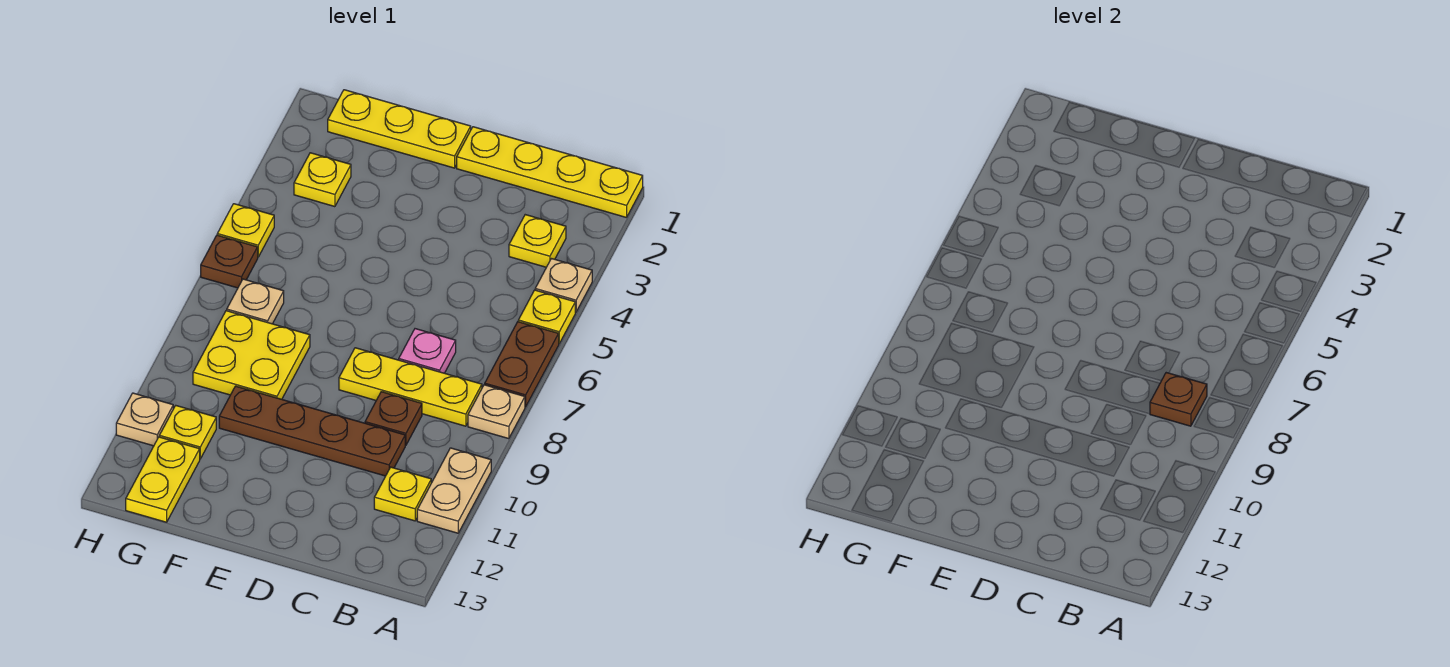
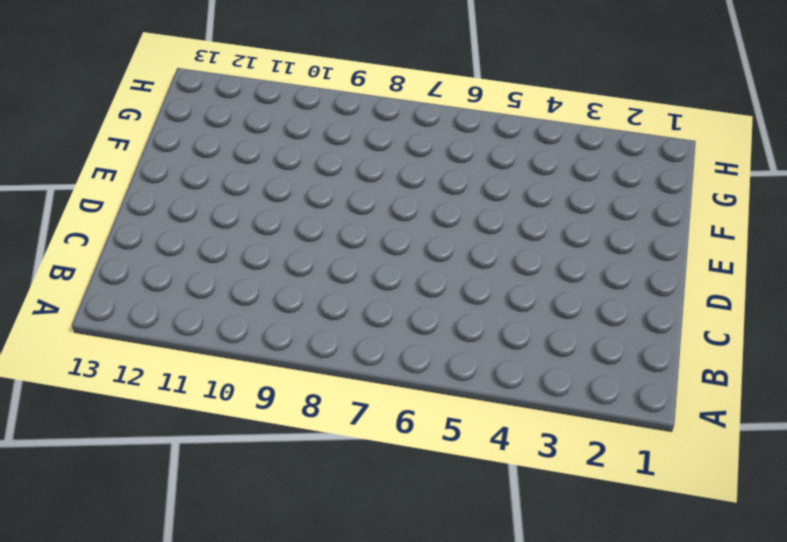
none -> yellow 1x4 plate [457,127,643,218]
none -> tan 1x1 plate [535,259,592,312]
none -> yellow 1x1 plate [518,290,575,343]

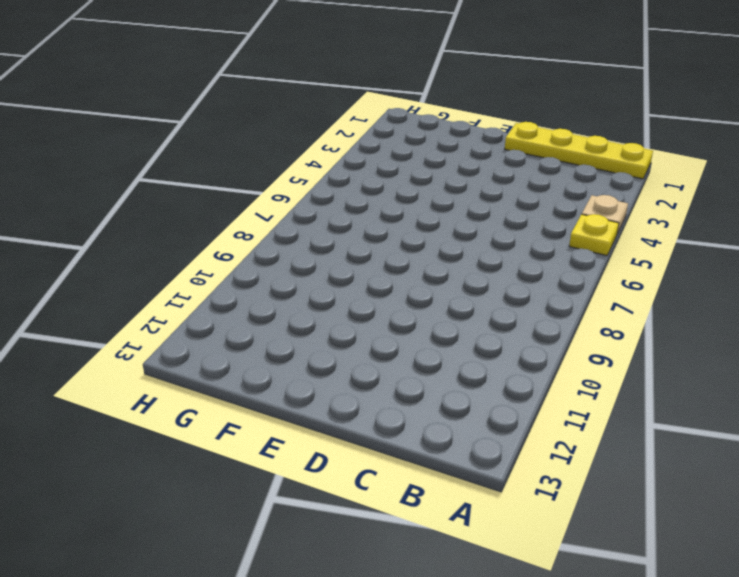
none -> brown 1x2 plate [485,322,559,407]
none -> tan 1x1 plate [468,385,525,439]
none -> tan 1x2 plate [417,448,491,533]

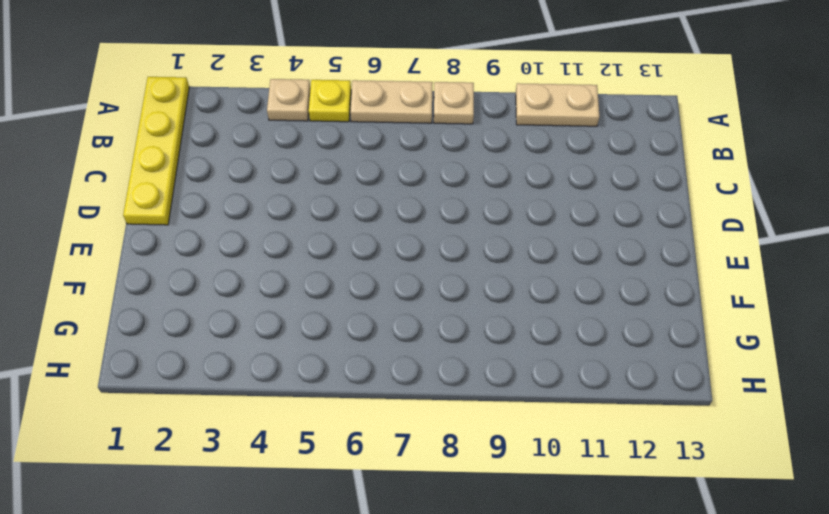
tan 1x2 plate [350,80,433,123] -> brown 1x2 plate [485,322,559,407]
none -> yellow 1x1 plate [509,215,566,267]
none -> yellow 1x3 plate [339,348,482,426]
none -> yellow 1x1 plate [374,467,431,521]

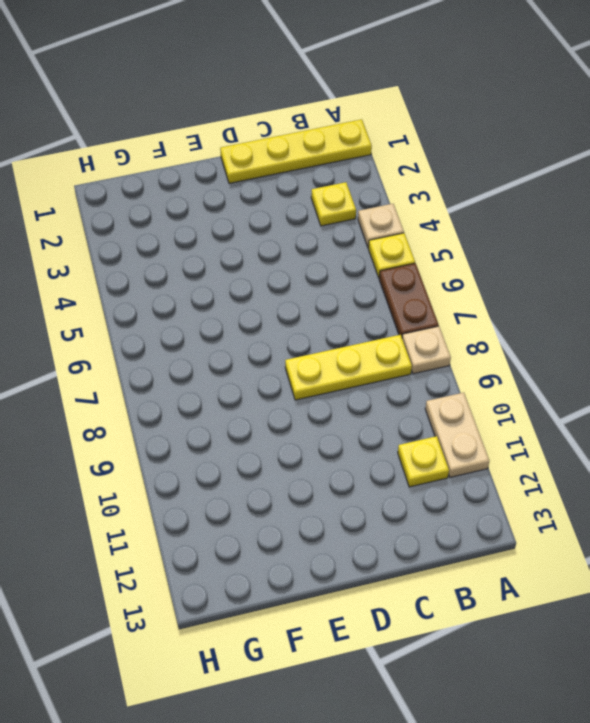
none -> pink 1x1 plate [399,329,456,373]
none -> brown 1x1 plate [365,392,422,445]
none -> brown 1x4 plate [219,386,405,476]

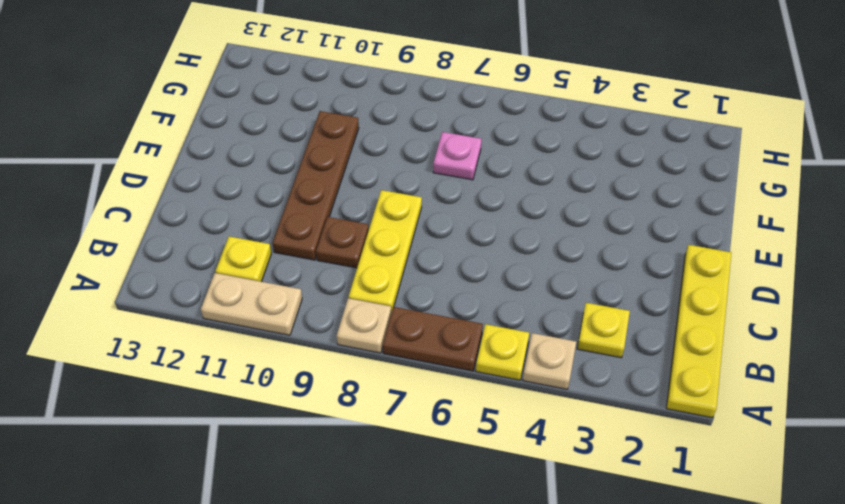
pink 1x1 plate [433,132,482,180] -> pink 1x1 plate moved to [399,329,456,373]
none -> yellow 1x3 plate [328,90,471,168]
none -> yellow 2x2 plate [193,311,310,399]
none -> yellow 1x1 plate [294,153,351,207]

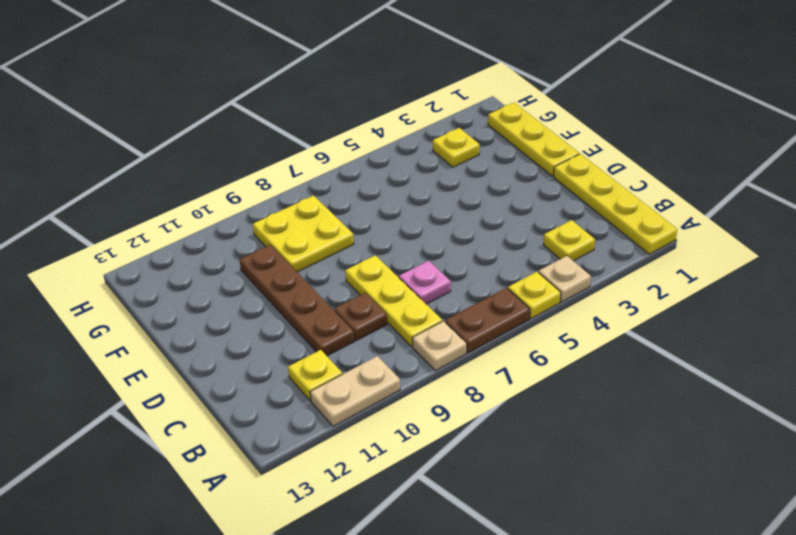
none -> tan 1x1 plate [227,279,284,324]
none -> yellow 1x1 plate [159,406,216,459]
none -> yellow 1x2 plate [126,437,200,522]

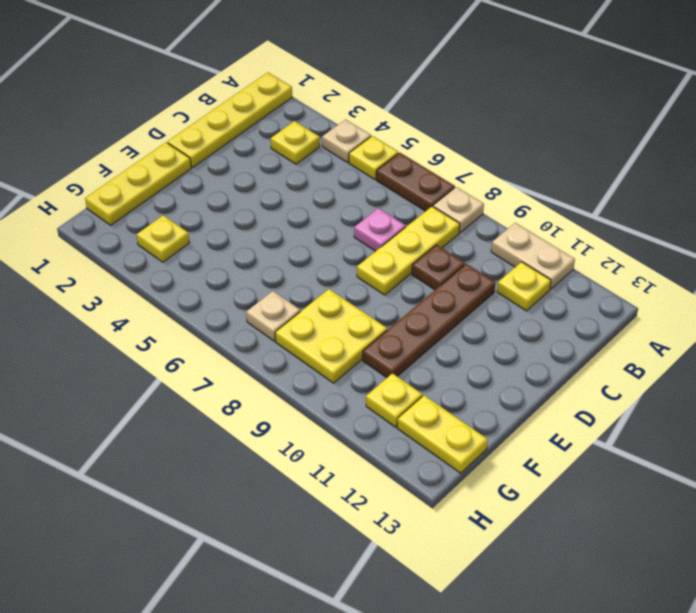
none -> yellow 1x1 plate [217,204,274,257]
none -> brown 1x1 plate [201,235,258,288]
none -> tan 1x1 plate [116,393,173,446]

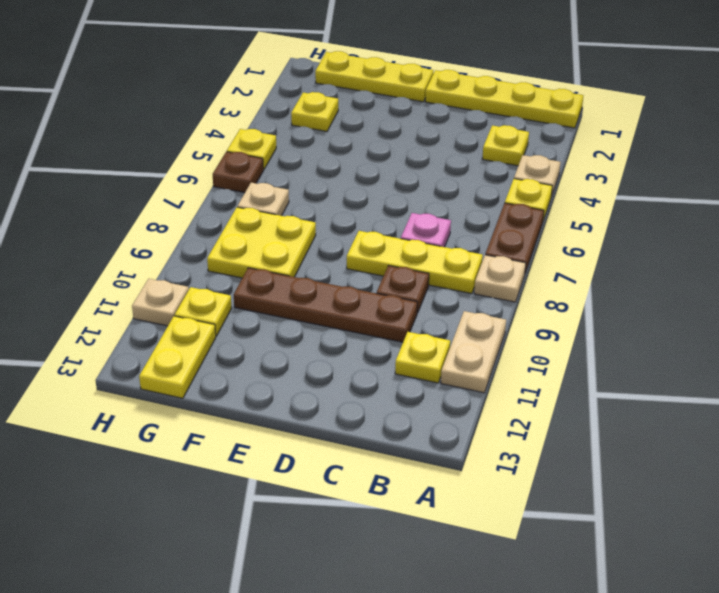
none -> brown 1x1 plate [1150,373,1207,426]

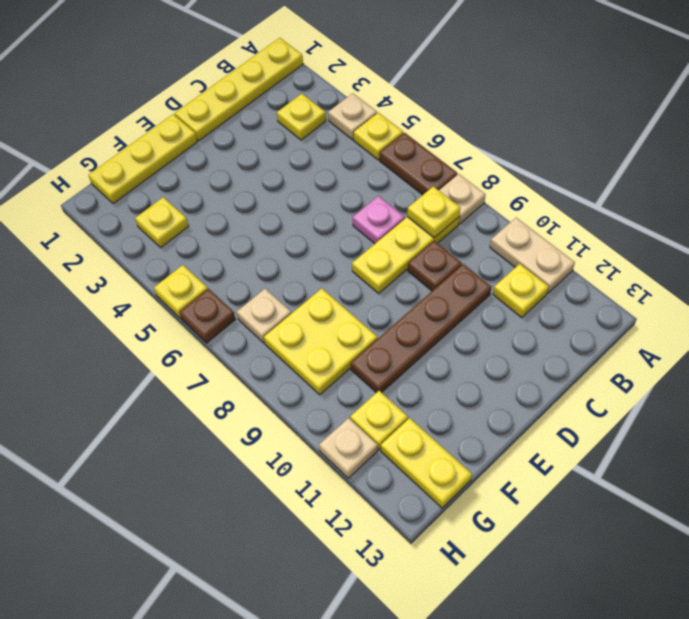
yellow 1x1 plate [407,186,460,238] -> brown 1x1 plate [1150,373,1207,426]

